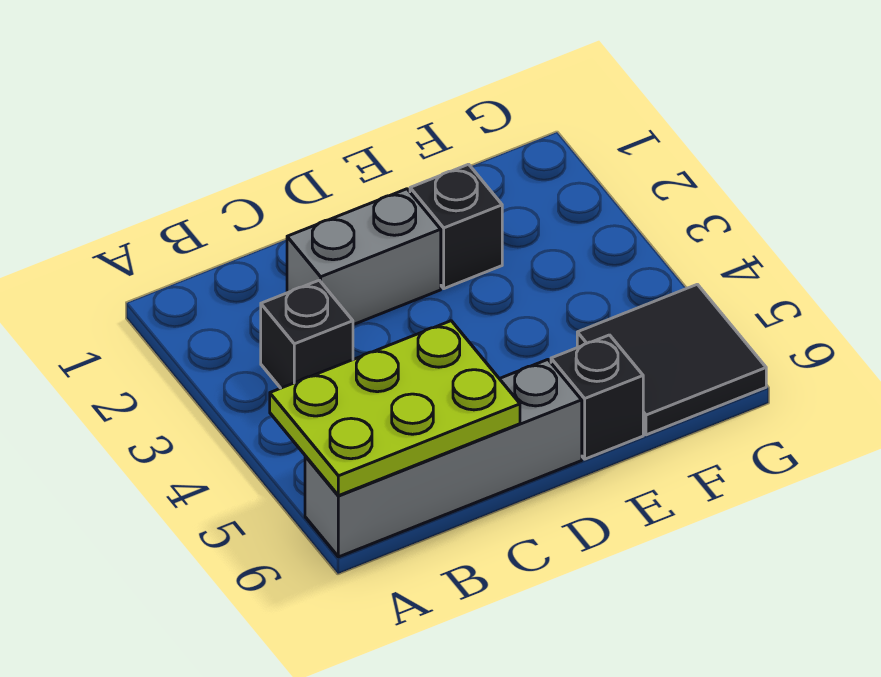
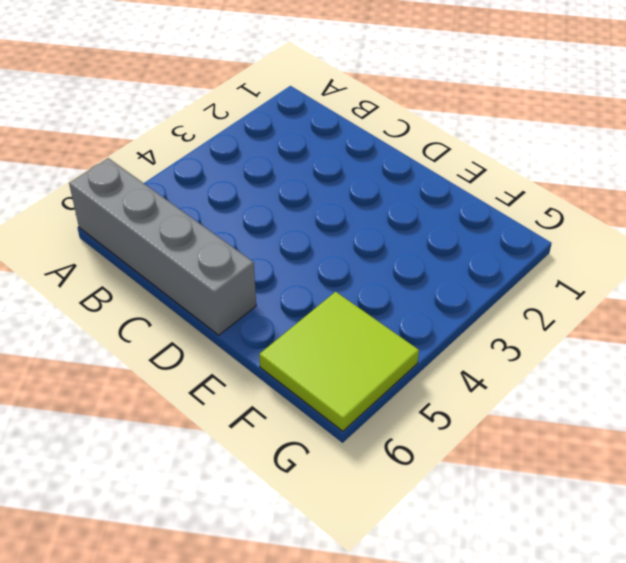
lime 2x2 tile [259,292,419,431] -> black 2x2 tile [577,284,766,435]
none -> black 1x1 brick [261,280,353,388]
none -> grey 1x2 brick [287,189,441,325]

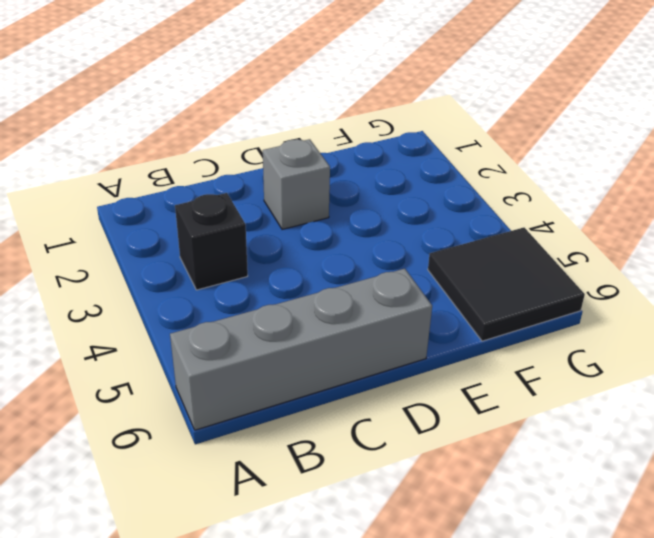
grey 1x1 brick [263,139,330,229] -> grey 1x2 brick [287,189,441,325]
none -> black 1x1 brick [410,164,502,289]
none -> black 1x1 brick [551,335,643,459]

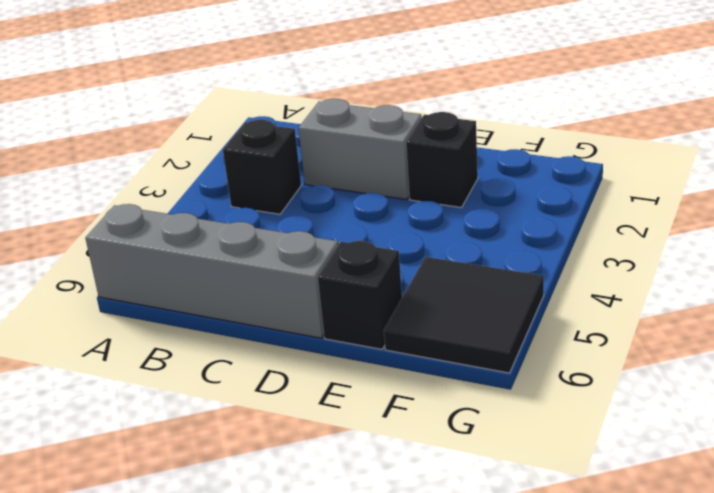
none -> lime 2x3 plate [270,321,520,496]

